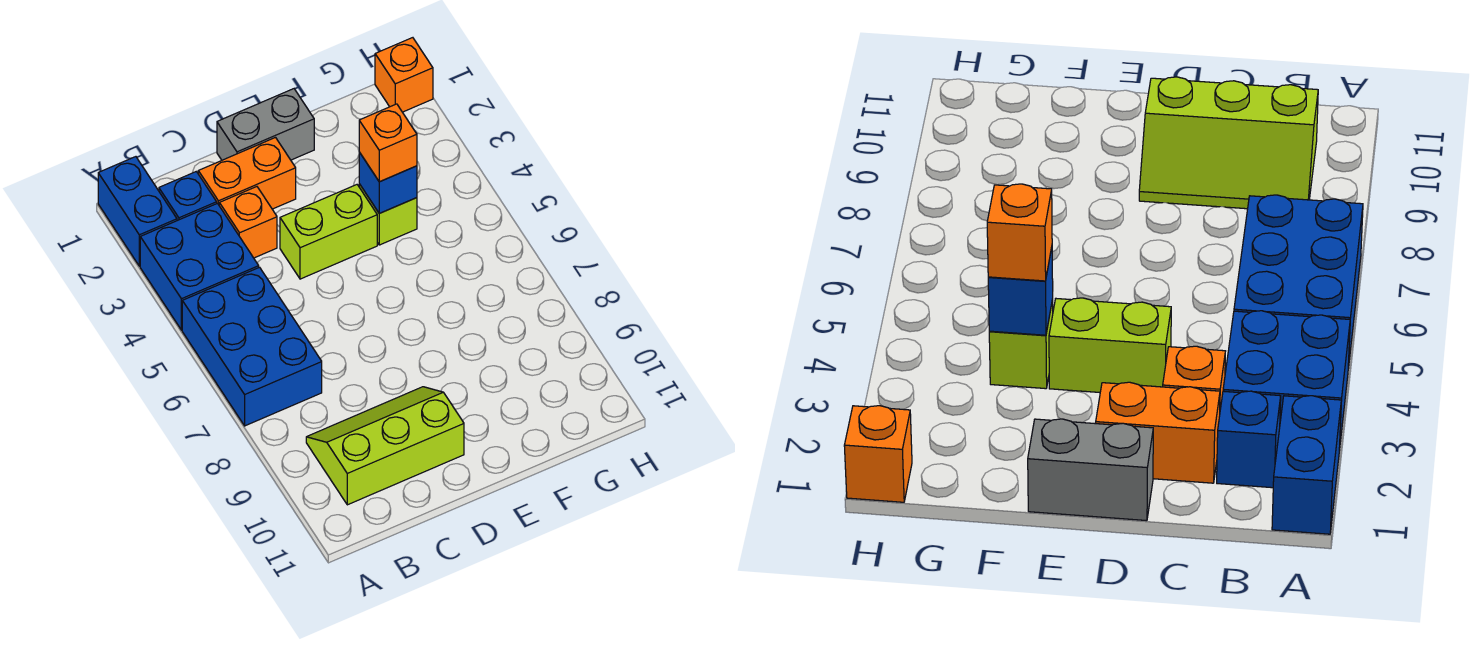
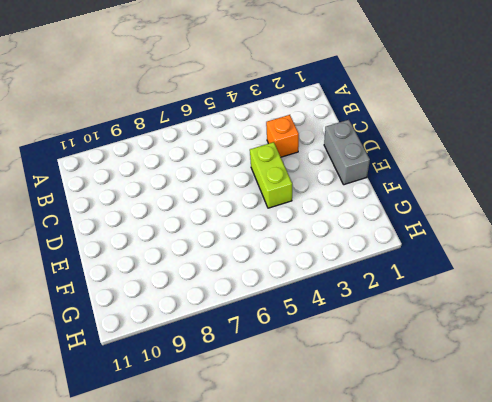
none -> blue 1x2 brick [98,157,177,266]
none -> blue 2x2 brick [140,203,259,330]
none -> blue 2x3 brick [182,267,322,426]

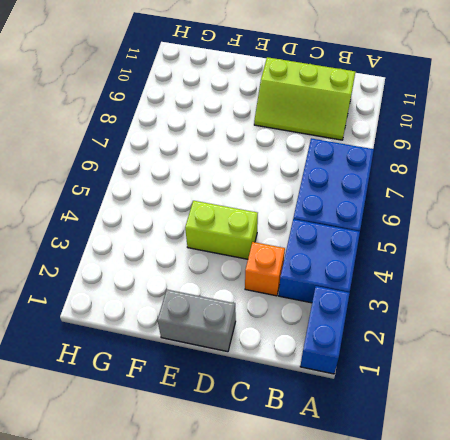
none -> blue 1x1 brick [159,172,217,221]
none -> orange 1x2 brick [198,138,296,209]
none -> lime 1x1 brick [359,184,417,245]

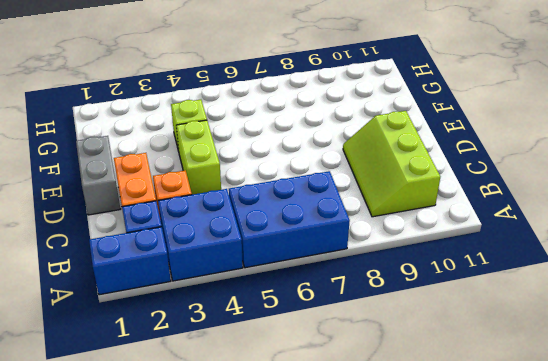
none -> orange 1x1 brick [375,38,433,112]
none -> blue 1x1 brick [359,152,417,213]
none -> orange 1x1 brick [359,104,417,182]

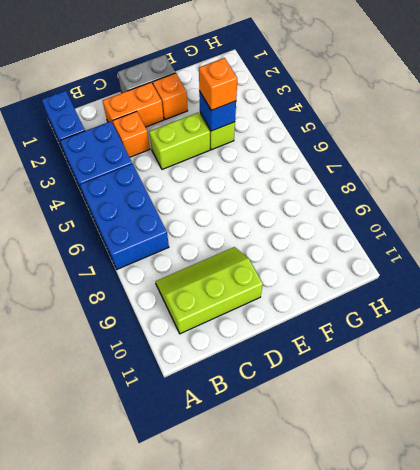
orange 1x1 brick [153,73,188,120] -> orange 1x1 brick moved to [375,38,433,112]
none -> blue 1x1 brick [159,172,217,221]

